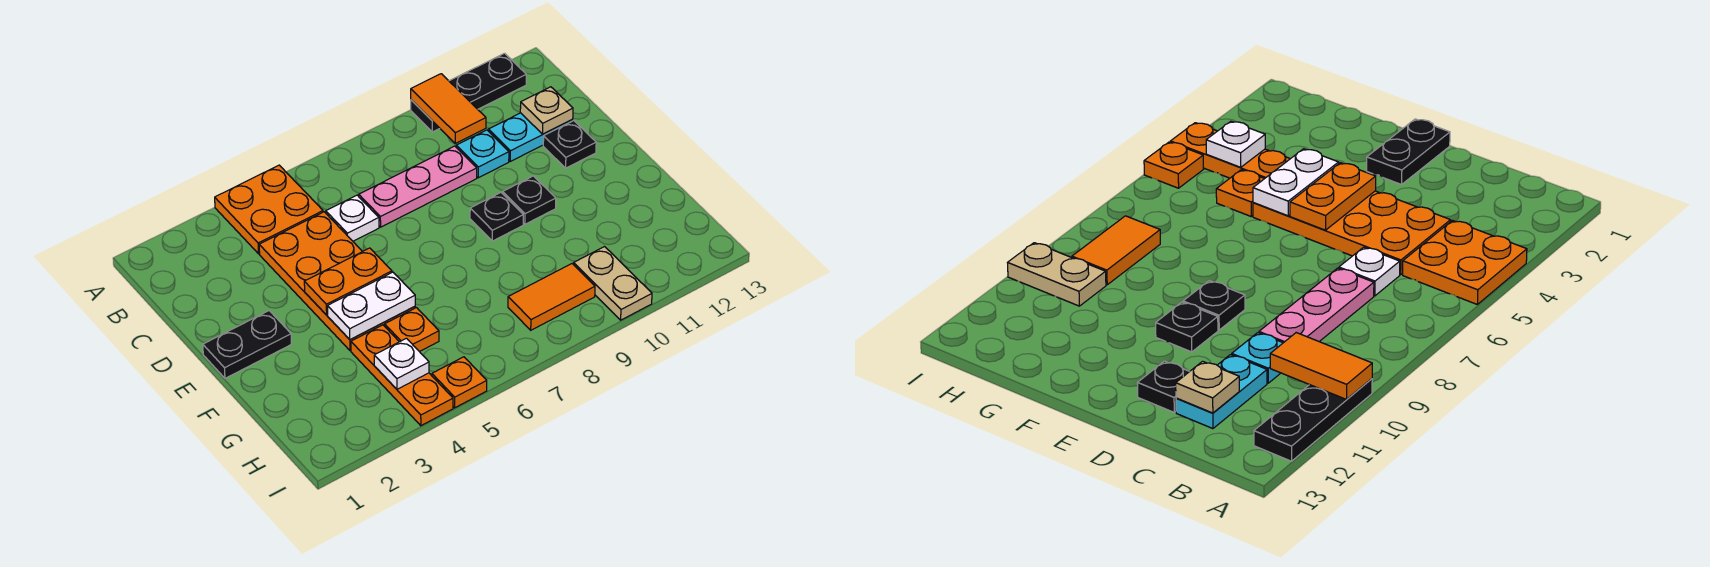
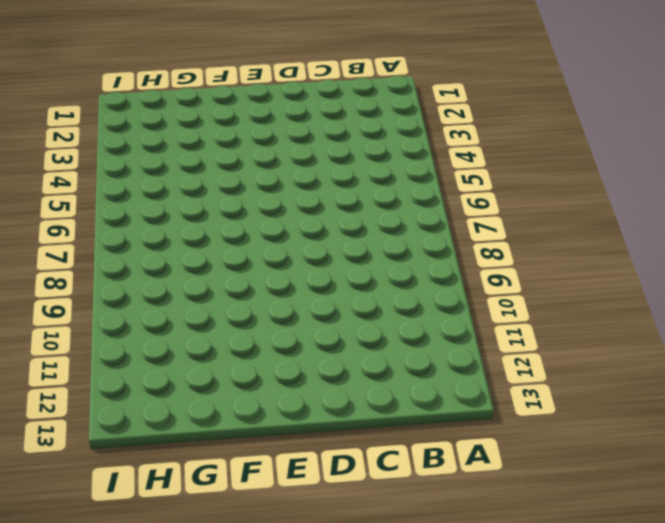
none -> orange 2x2 plate [215,165,323,254]
none -> black 1x3 plate [411,53,526,132]
none -> orange 2x4 plate [259,212,415,351]

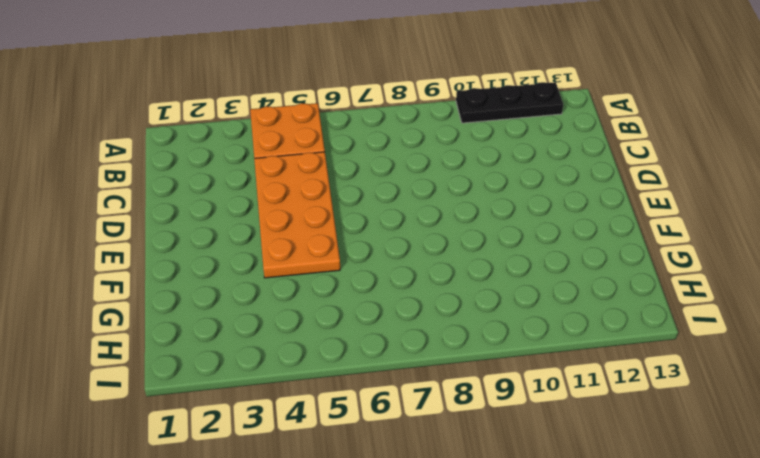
none -> white 1x1 plate [326,195,379,241]
none -> pink 1x3 plate [359,146,477,227]
none -> cyan 1x1 plate [456,130,509,178]

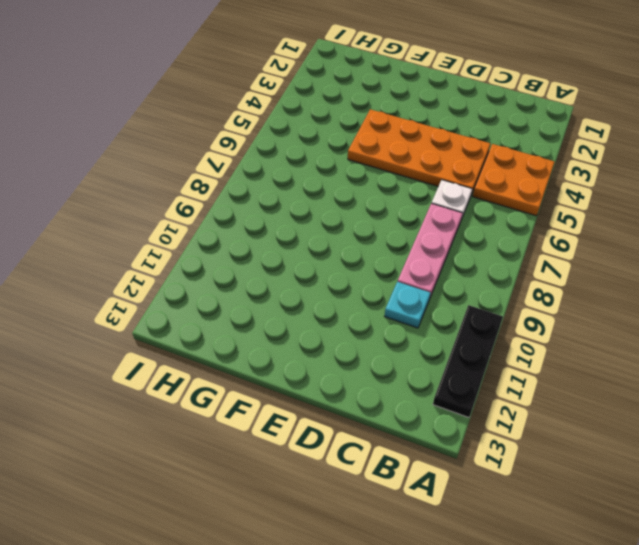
none -> cyan 1x2 plate [488,113,573,161]
none -> black 1x1 plate [543,121,596,168]
none -> black 1x2 plate [203,311,291,378]

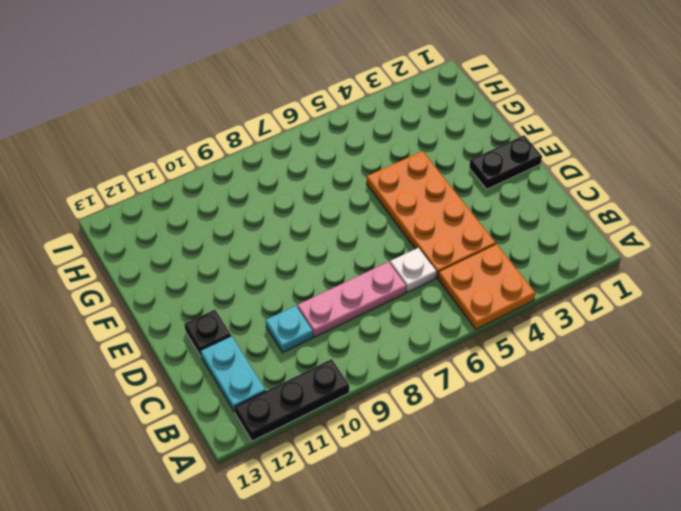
cyan 1x2 plate [201,336,265,412] -> cyan 1x2 plate turned to [488,113,573,161]
none -> black 1x1 plate [470,193,523,241]
none -> black 1x1 plate [503,176,556,224]
none -> orange 1x3 plate [351,325,453,426]

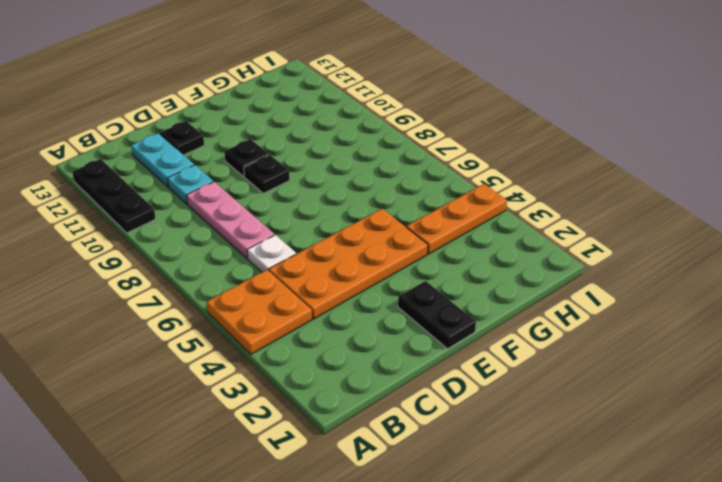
none -> orange 1x1 plate [385,308,439,352]
none -> orange 1x2 tile [508,264,595,330]
none -> tan 1x2 plate [574,247,652,320]

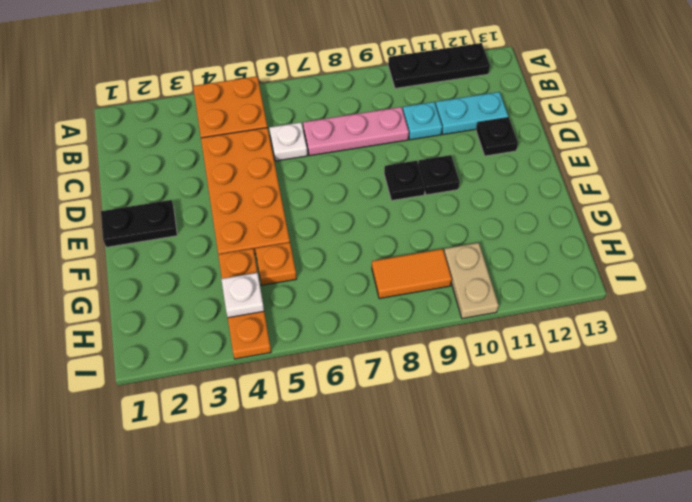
none -> orange 1x1 plate [432,357,487,408]
none -> orange 1x2 tile [411,74,486,143]
none -> tan 1x1 plate [520,87,573,134]

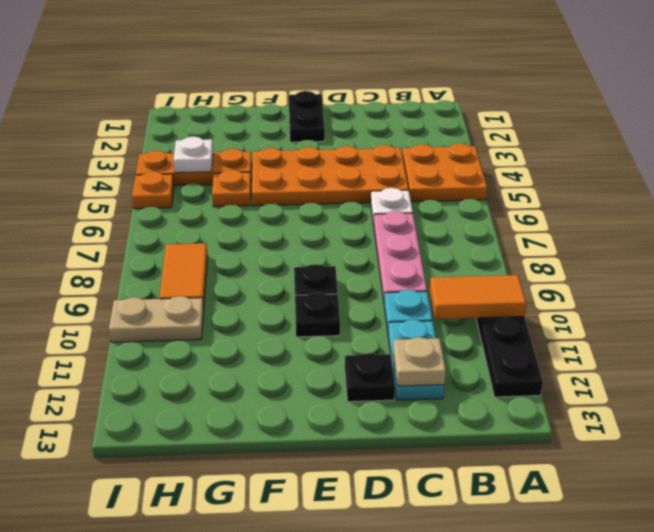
none -> orange 1x2 plate [304,248,392,315]
none -> white 1x2 plate [327,272,415,340]

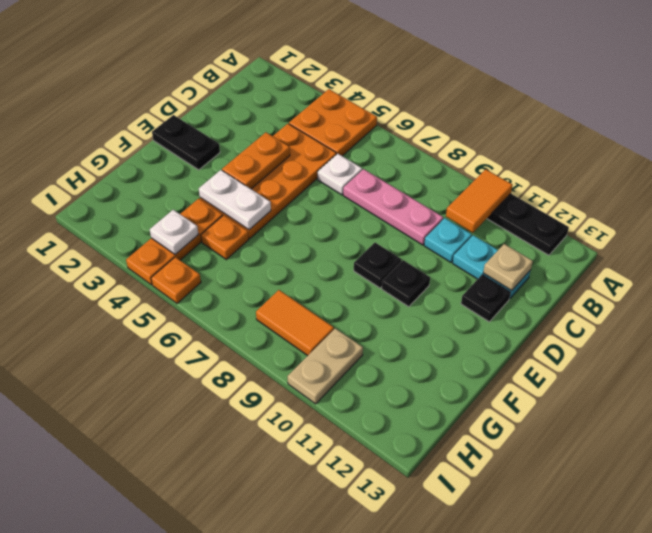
orange 1x2 plate [222,132,290,189] -> orange 1x2 plate turned to [304,248,392,315]

